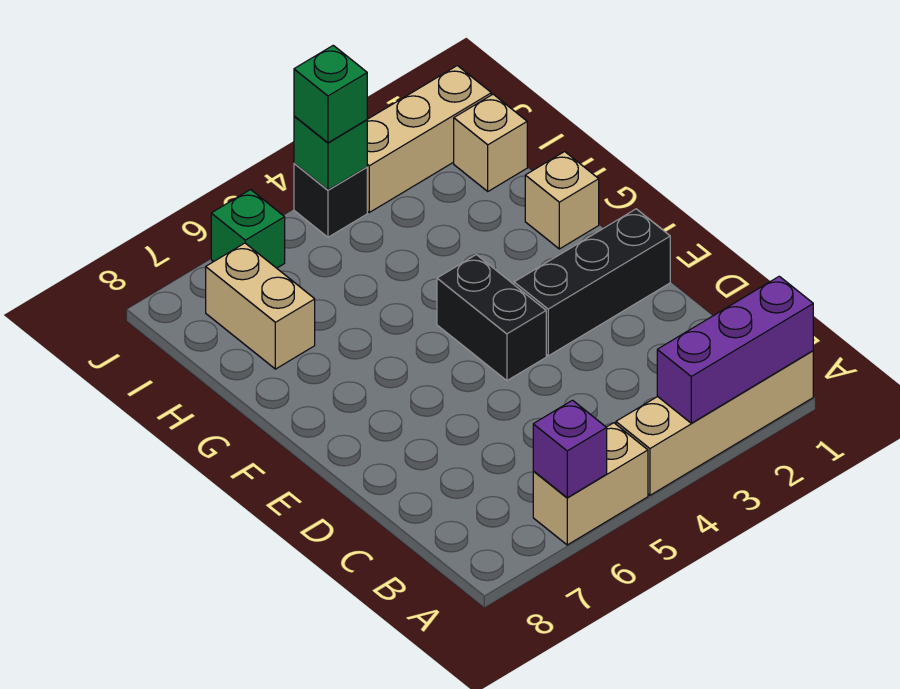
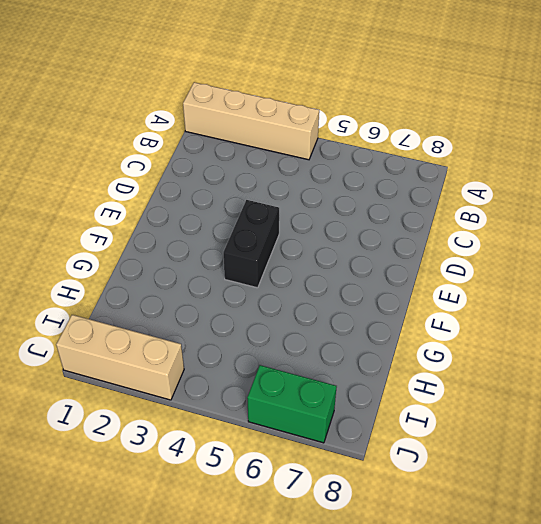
green 1x2 brick [247,365,337,443] -> green 1x1 brick [211,190,285,268]
none -> tan 1x2 brick [533,423,648,545]
none -> black 1x3 brick [514,209,670,356]
none -> tan 1x1 brick [525,152,599,249]

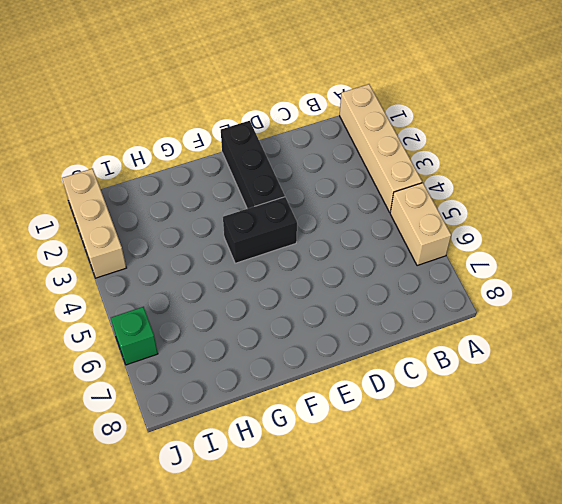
none -> tan 1x1 brick [525,152,599,249]
none -> tan 1x2 brick [206,243,315,369]
none -> tan 1x1 brick [454,94,527,191]

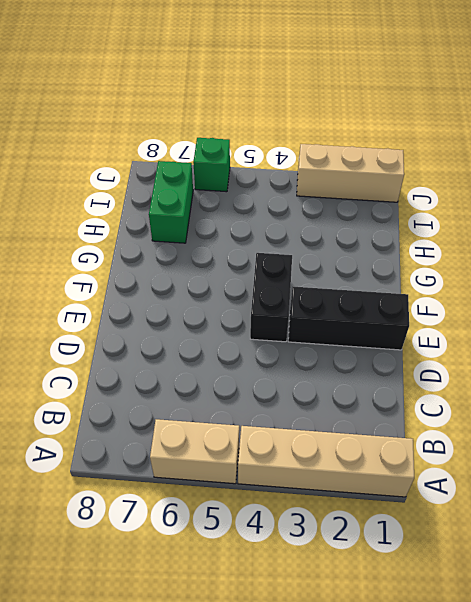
green 1x2 brick [149,161,193,243] -> tan 1x2 brick [206,243,315,369]
none -> tan 1x1 brick [525,152,599,249]
none -> tan 1x1 brick [454,94,527,191]
none -> black 1x1 brick [294,163,367,237]

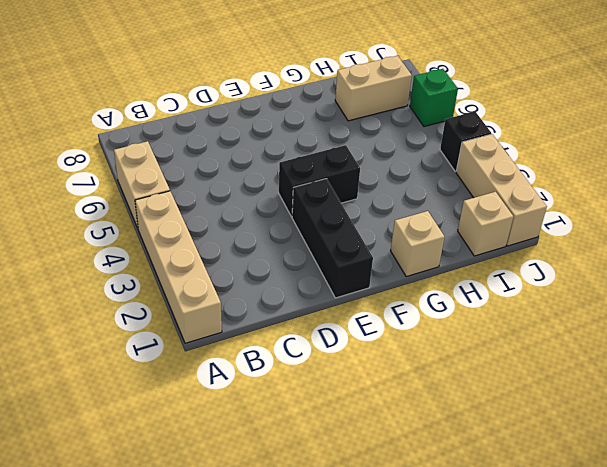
none -> purple 1x3 brick [657,276,813,423]
none -> purple 1x1 brick [533,400,607,498]
none -> green 1x1 brick [294,116,367,190]

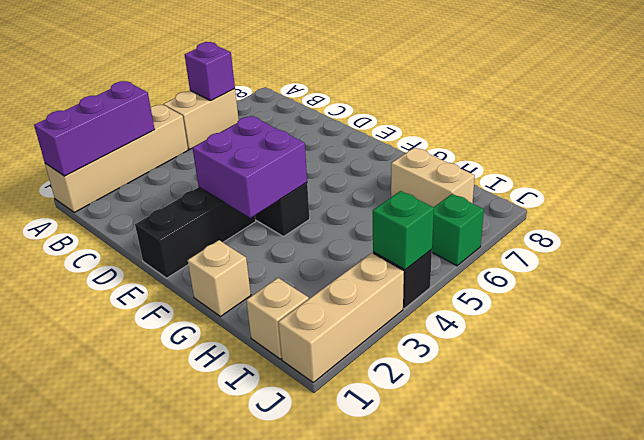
purple 2x2 brick [193,116,307,218] -> none
none -> green 1x1 brick [294,45,367,143]

